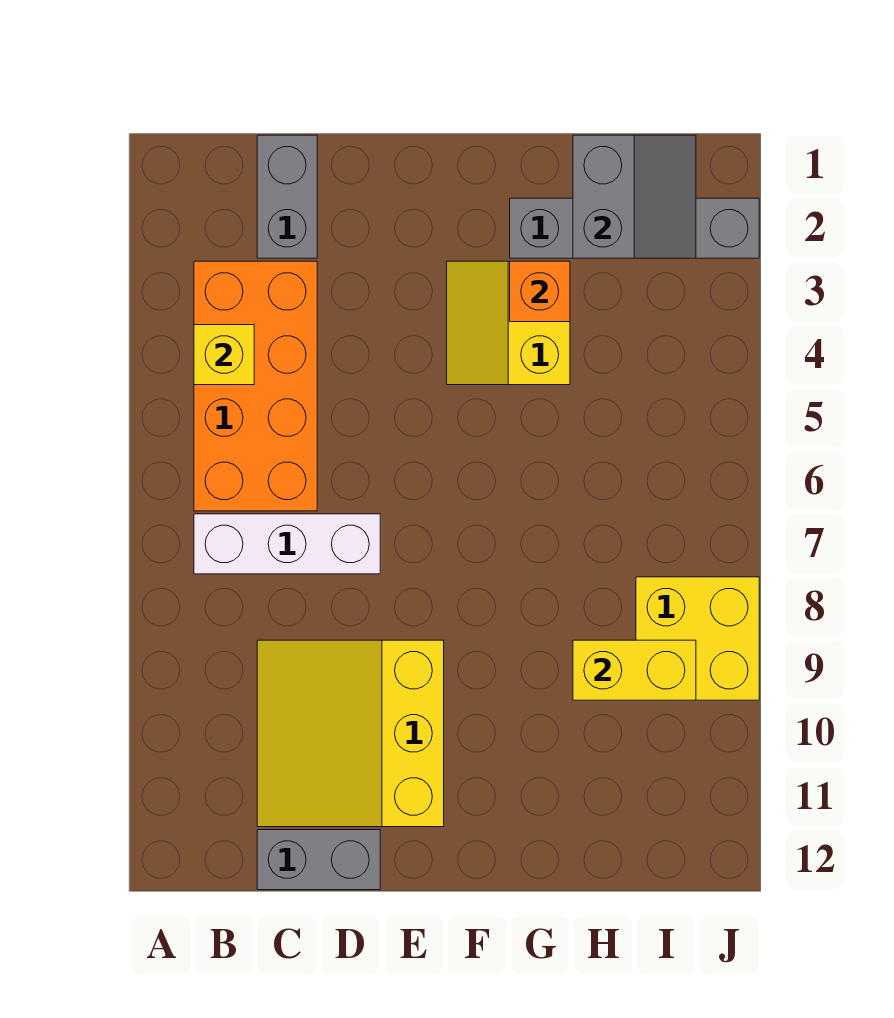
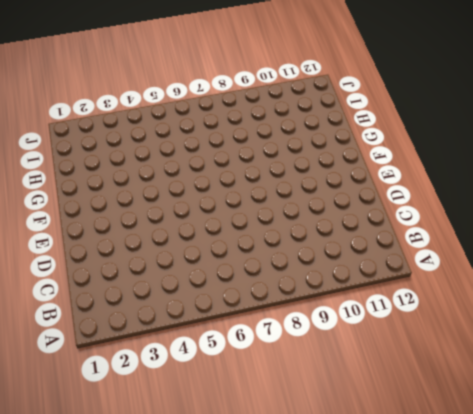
none -> orange 2x4 brick [194,261,317,511]
none -> white 1x3 brick [194,514,380,574]
none -> grey 1x2 brick [257,135,317,258]

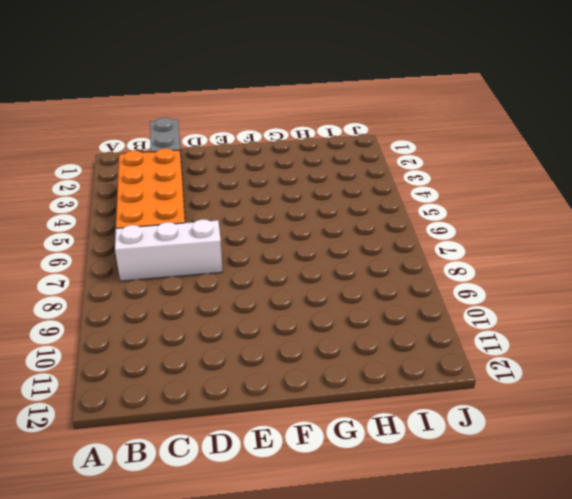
none -> yellow 3x3 slope [257,640,444,827]
none -> grey 1x2 brick [257,830,380,890]
none -> yellow 2x2 slope [447,261,570,385]

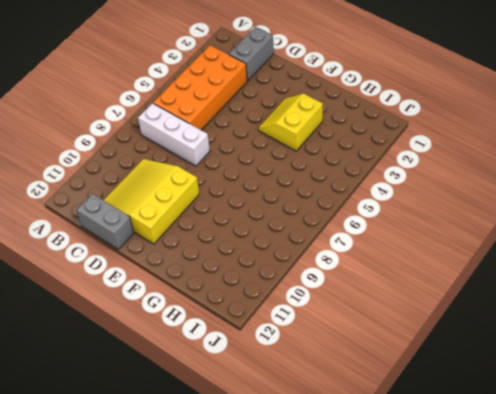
none -> grey 1x4 brick [510,198,759,258]
none -> yellow 2x2 brick [636,577,759,700]
none -> yellow 1x1 brick [194,325,254,385]

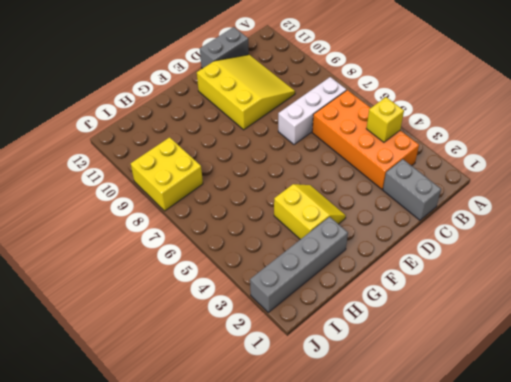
none -> orange 1x1 brick [510,261,570,322]
none -> grey 2x2 slope [573,135,696,258]
none -> yellow 1x2 brick [573,640,696,700]

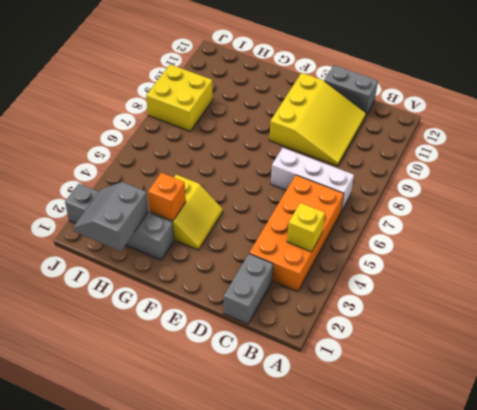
none -> yellow 1x2 brick [573,640,696,700]

